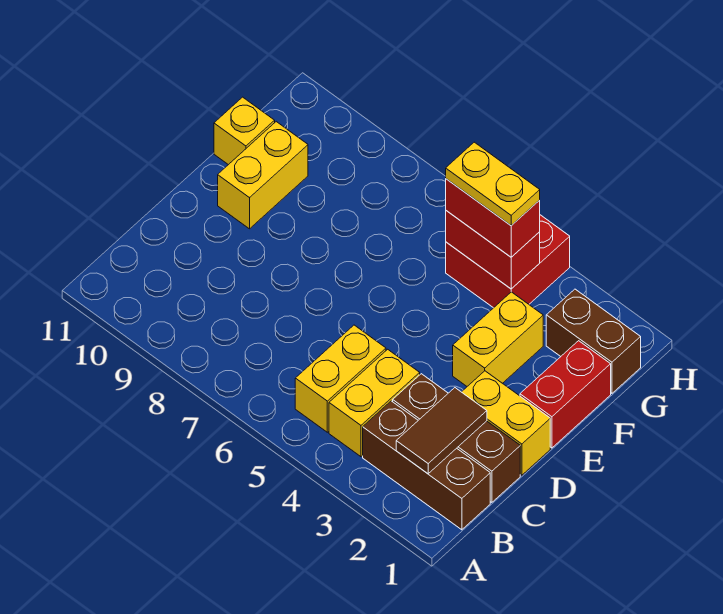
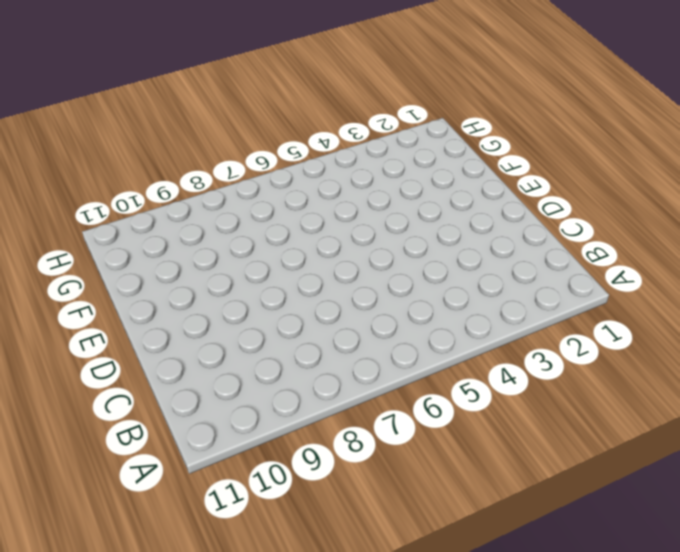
none -> brown 1x3 brick [363,401,490,530]
none -> yellow 1x2 brick [329,349,420,457]
none -> yellow 1x2 brick [295,325,386,432]

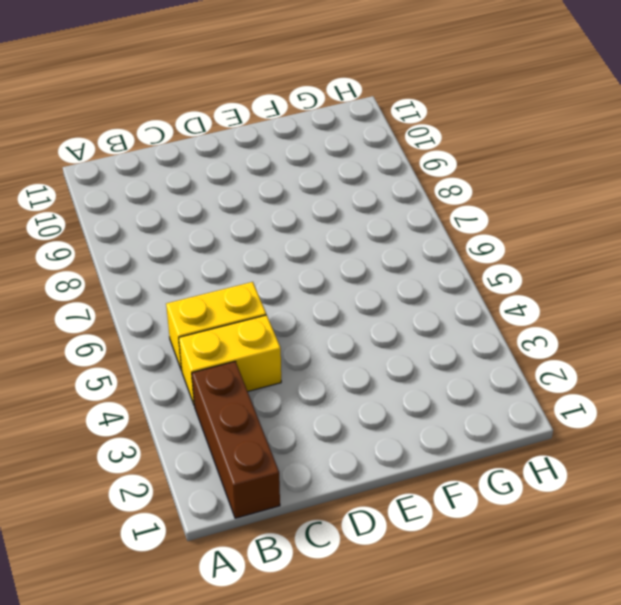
none -> brown 1x3 brick [393,374,520,502]
none -> yellow 1x2 brick [462,371,550,475]
none -> red 1x2 brick [520,341,611,448]

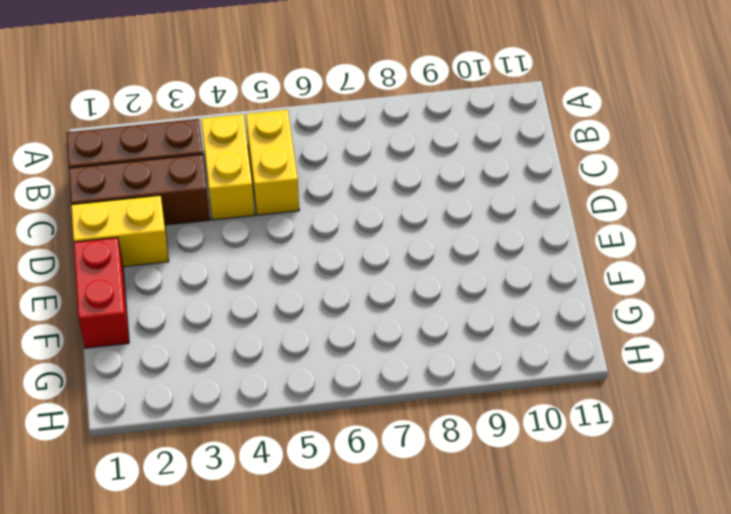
none -> yellow 1x2 brick [453,292,543,386]
none -> yellow 1x2 brick [218,122,308,229]
none -> yellow 1x1 brick [214,97,275,165]

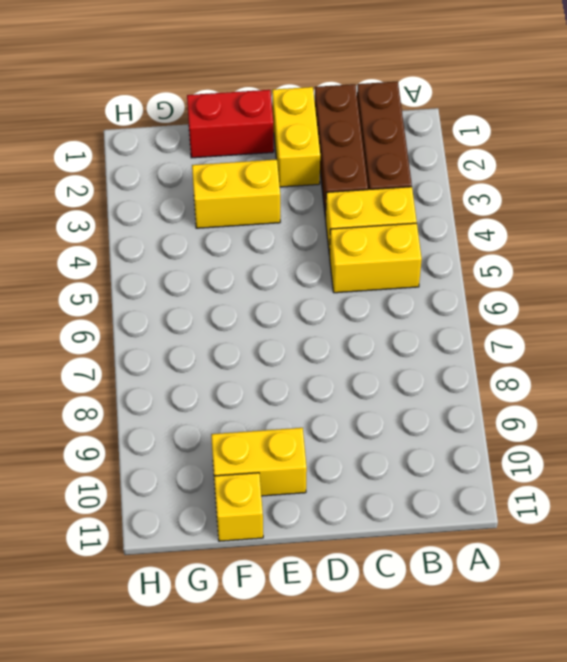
none -> brown 1x2 brick [546,289,641,393]
none -> red 2x2 brick [446,215,570,308]
none -> brown 1x2 tile [396,388,487,474]

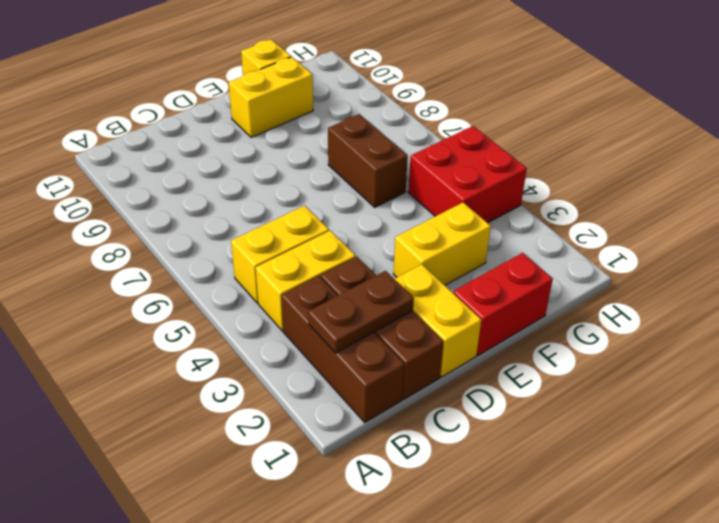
brown 1x2 plate [308,271,414,353] -> brown 1x2 tile [396,388,487,474]
brown 1x2 brick [328,114,408,207] -> brown 1x2 brick moved to [546,289,641,393]
none -> red 1x2 brick [446,211,540,289]
none -> red 1x2 brick [446,179,540,257]
none -> yellow 1x2 plate [446,142,540,225]

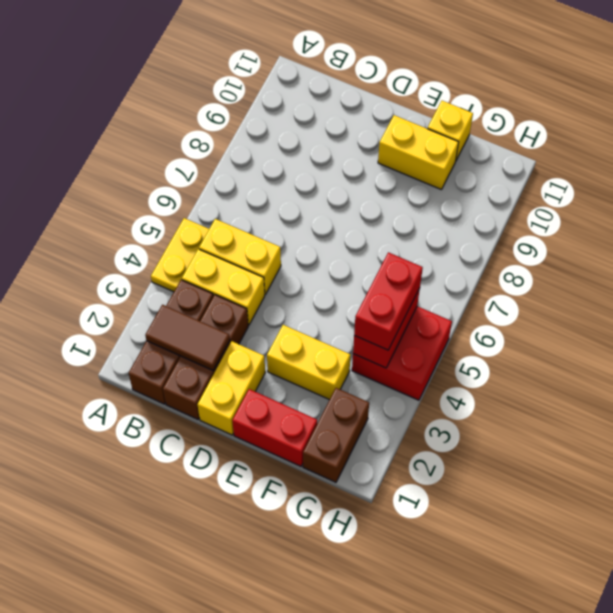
yellow 1x2 plate [151,218,209,292] -> yellow 1x2 plate moved to [446,142,540,225]

